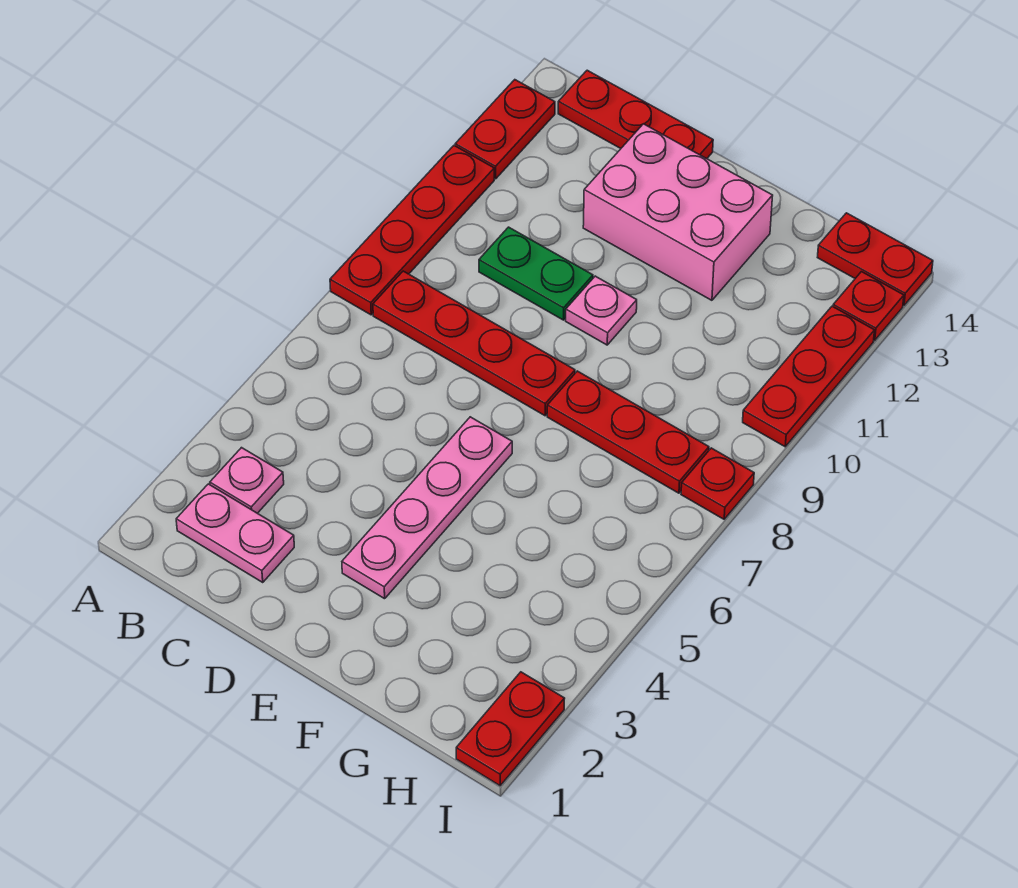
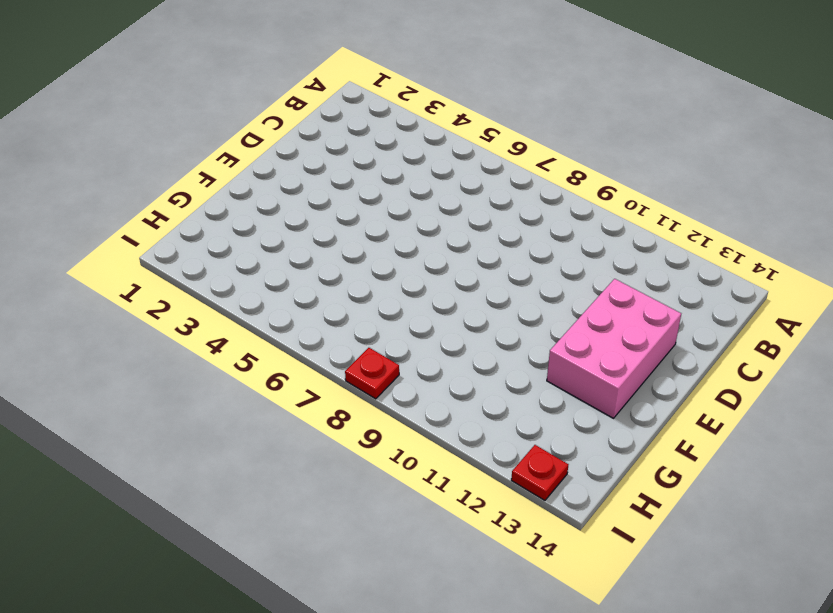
none -> red 1x4 plate [330,146,494,315]
none -> red 1x2 plate [455,80,555,179]
none -> pink 1x2 plate [176,484,294,582]

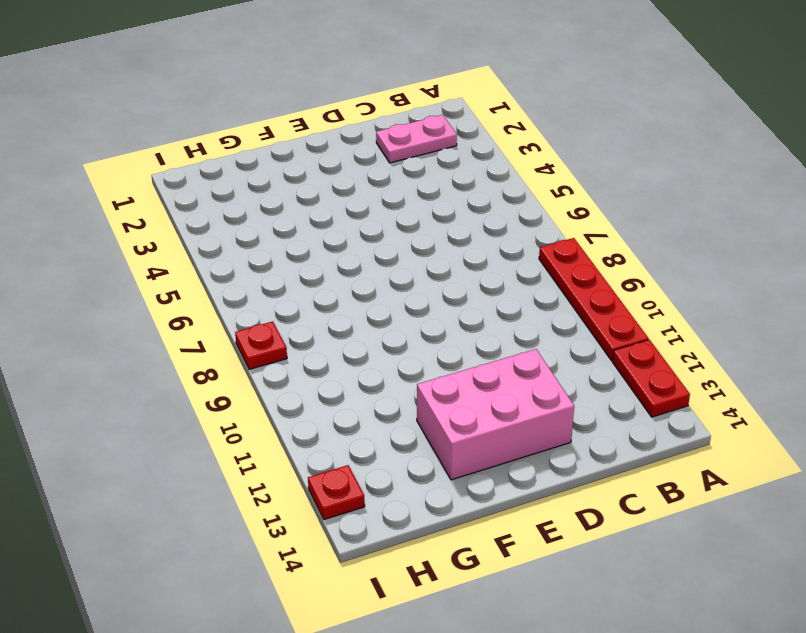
none -> pink 1x1 plate [210,448,284,513]
none -> red 1x4 plate [373,271,575,416]
none -> red 1x3 plate [558,70,713,159]

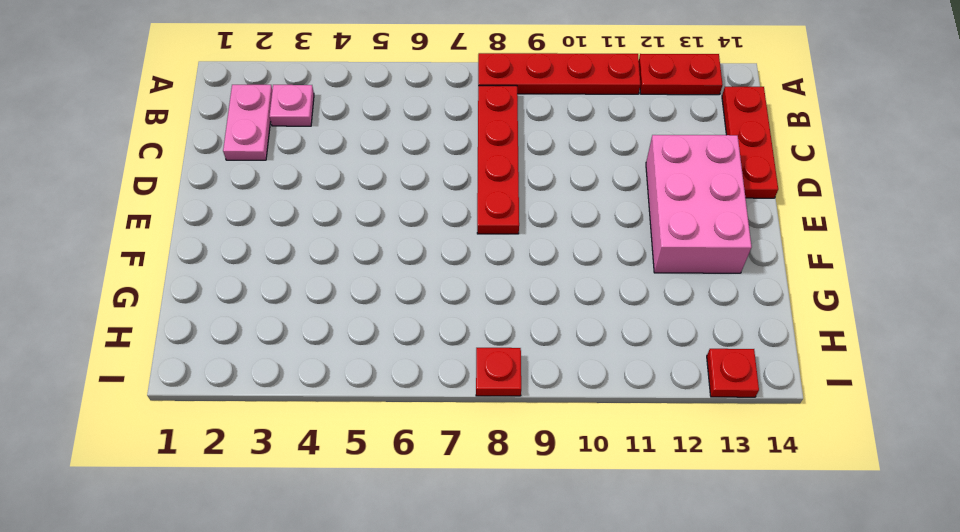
none -> green 1x2 plate [479,227,593,320]
none -> pink 1x4 plate [342,417,512,599]
none -> pink 1x1 plate [566,276,637,345]

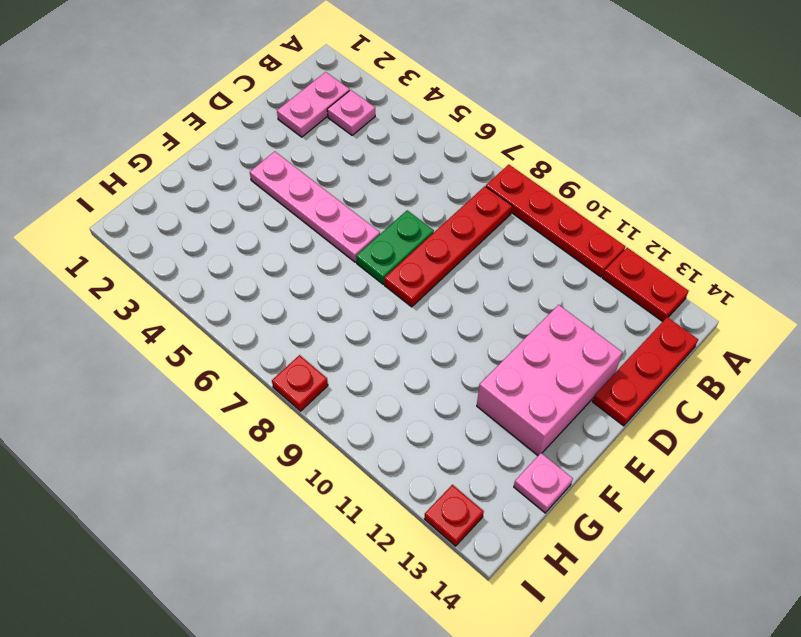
green 1x2 plate [356,210,434,284] -> green 1x2 plate moved to [479,227,593,320]
pink 1x1 plate [514,453,573,513] -> pink 1x1 plate moved to [566,276,637,345]
none -> red 1x3 plate [547,371,709,493]
none -> red 1x2 plate [817,213,933,305]
none -> red 1x2 plate [456,672,565,786]

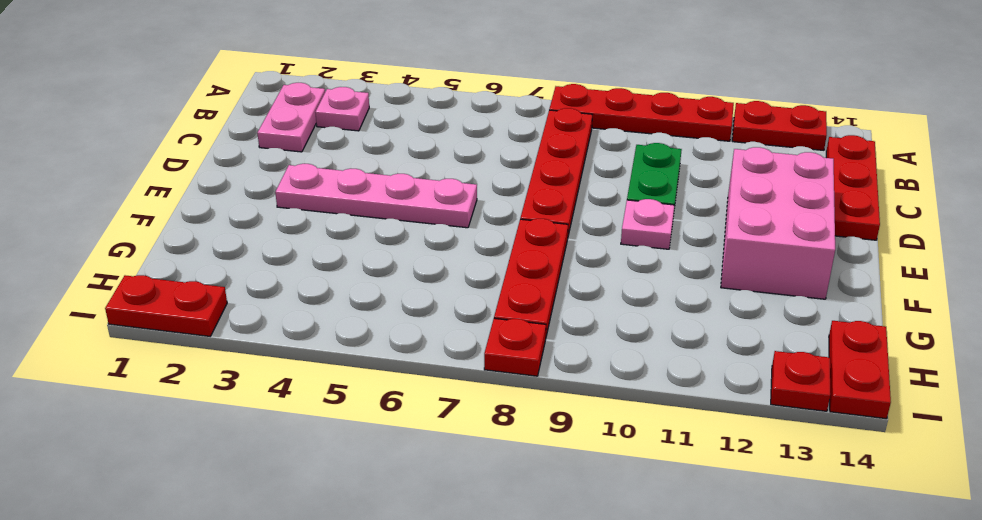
none -> red 1x3 plate [743,306,875,447]

